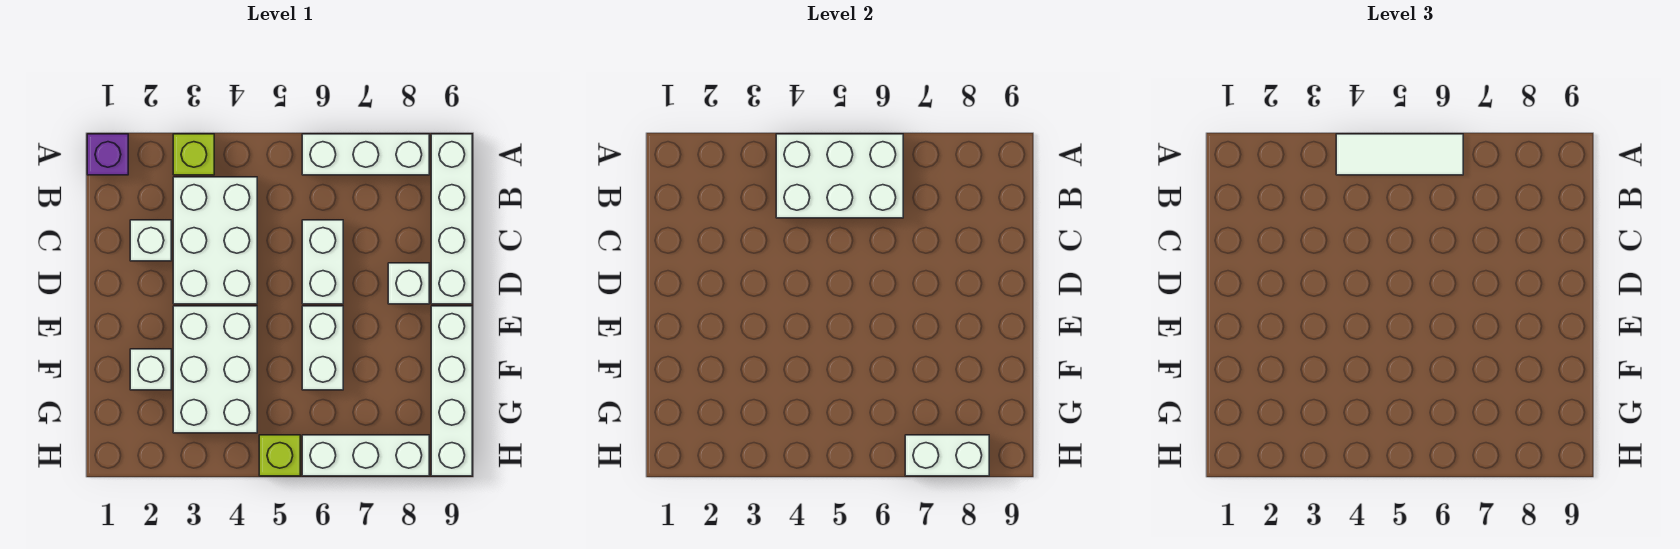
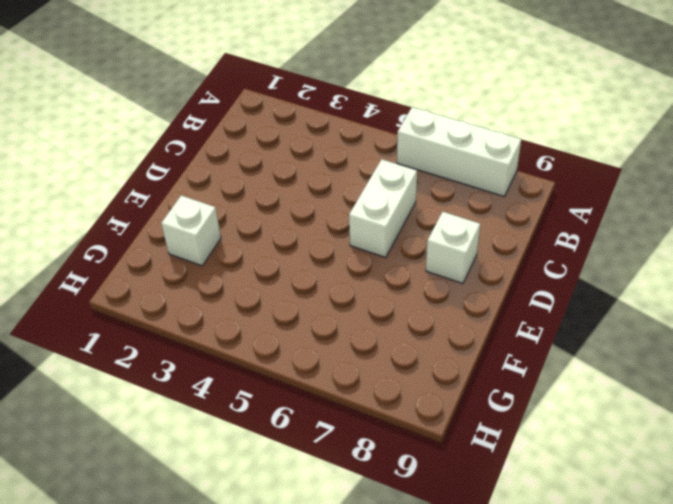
none -> purple 1x1 brick [87,134,128,175]
none -> lime 1x1 brick [173,134,214,175]
none -> white 1x4 brick [431,134,472,304]

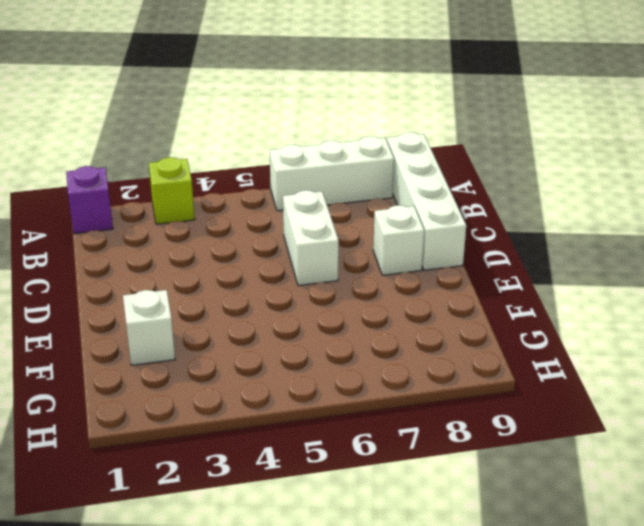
none -> white 2x3 brick [173,177,257,304]
none -> white 1x1 brick [130,220,171,261]
none -> white 2x3 brick [173,306,257,433]

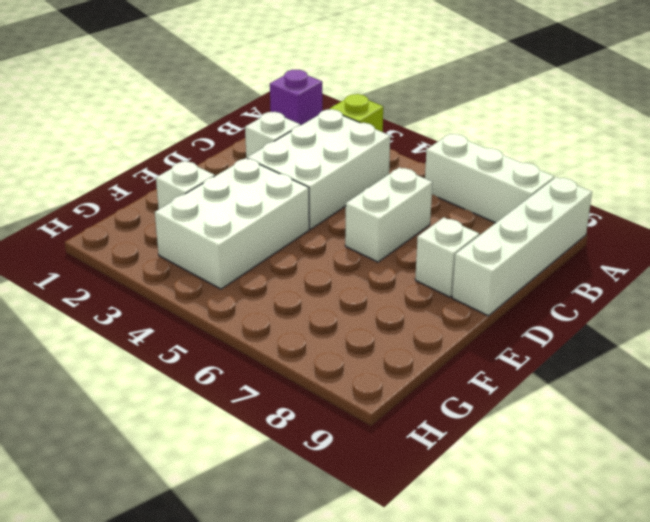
none -> white 1x2 brick [302,306,343,390]
none -> white 1x4 brick [431,306,472,476]
none -> lime 1x1 brick [259,435,300,476]

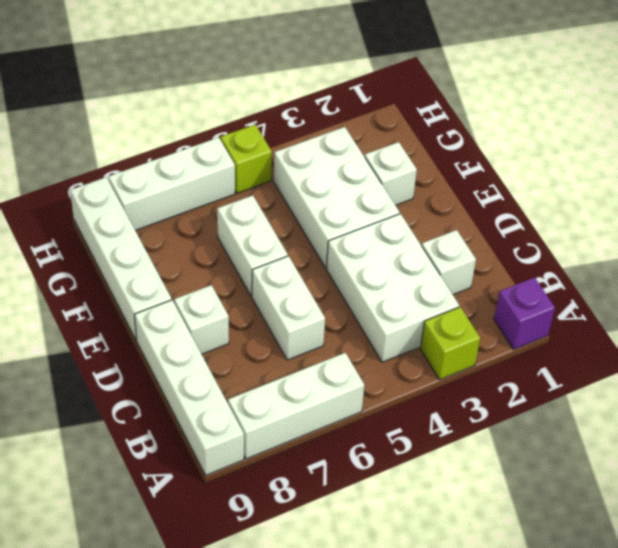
none -> white 2x3 brick [776,134,903,218]
none -> white 1x2 brick [905,435,989,476]
none -> white 1x3 tile [1336,134,1463,175]

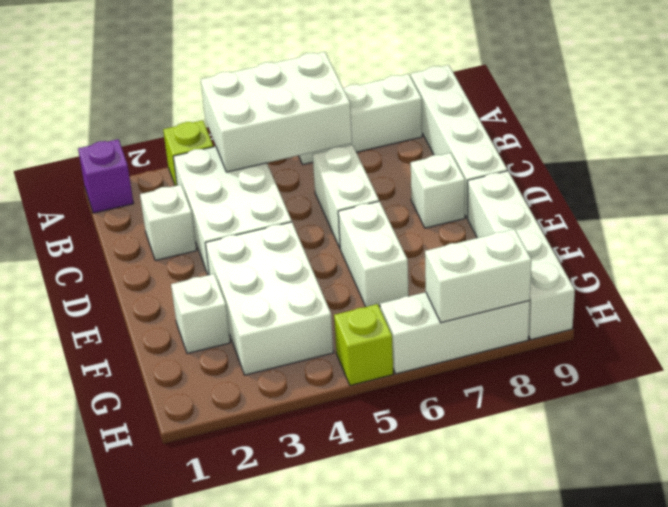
none -> white 1x3 tile [1336,134,1463,175]

